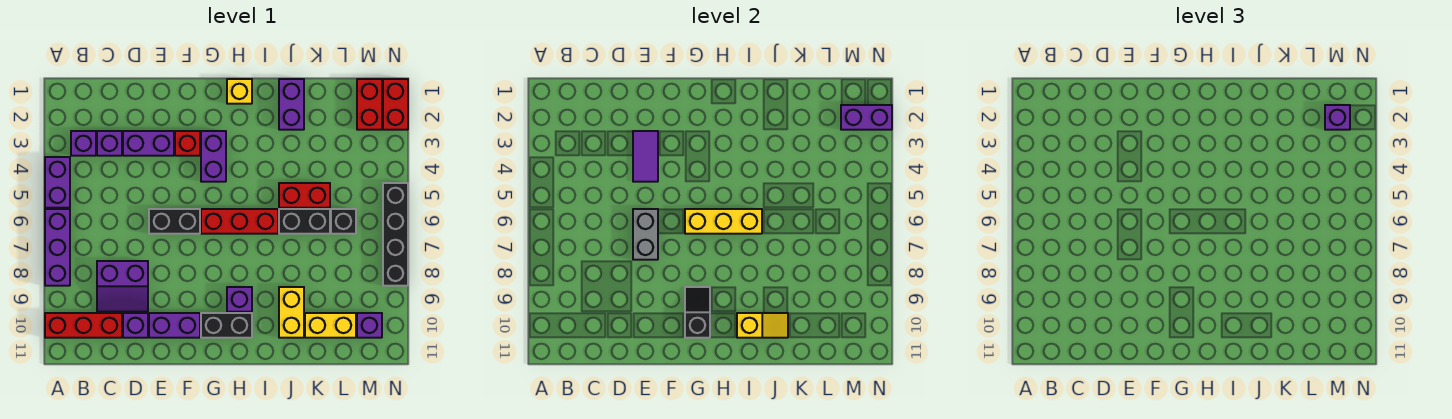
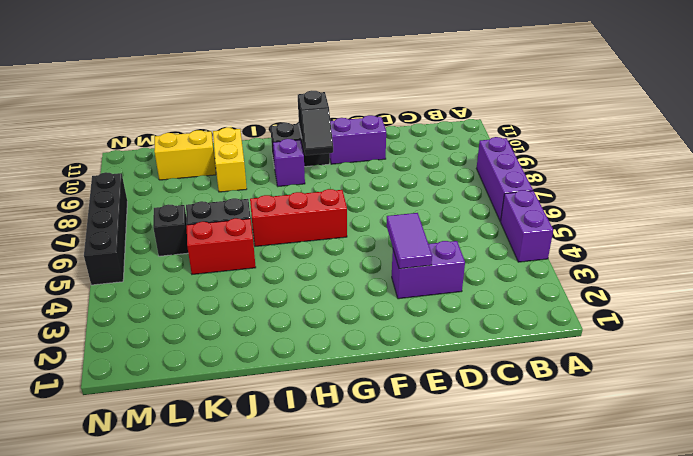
none -> red 1x3 brick [45,313,122,338]
none -> purple 1x1 brick [71,131,96,156]
none -> purple 1x1 brick [97,131,122,156]
none -> purple 2x2 slope [97,261,148,312]

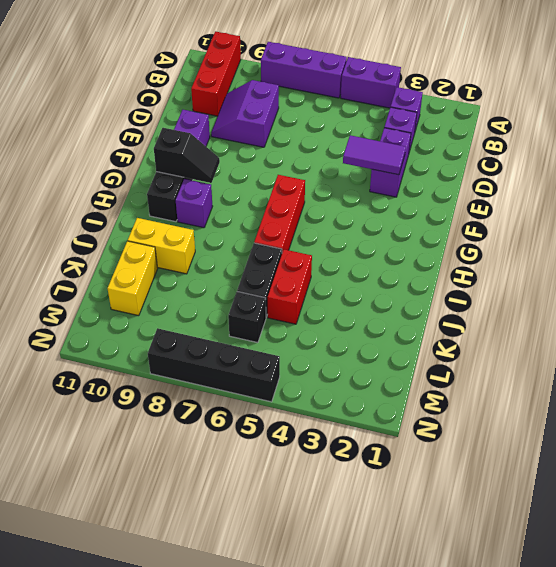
none -> purple 1x1 brick [123,313,148,338]
none -> black 1x2 brick [149,209,200,234]
none -> red 1x1 brick [175,131,200,156]
none -> purple 1x2 brick [201,131,226,182]

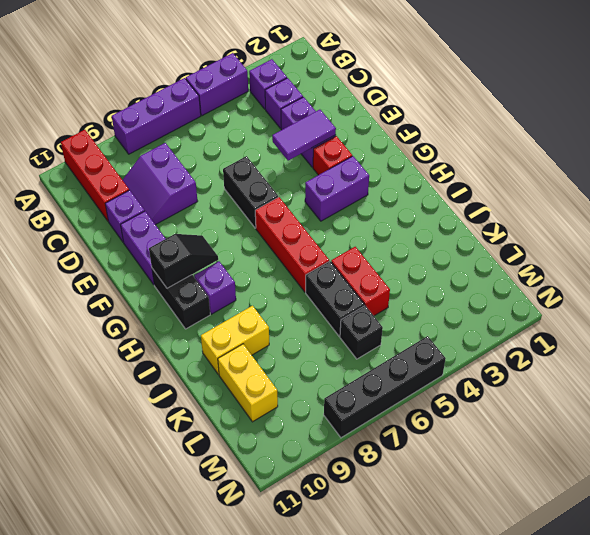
none -> yellow 1x1 brick [227,79,252,104]
none -> purple 1x2 brick [279,79,304,130]
none -> red 1x2 brick [357,79,382,130]
none -> purple 1x1 brick [357,313,382,338]

